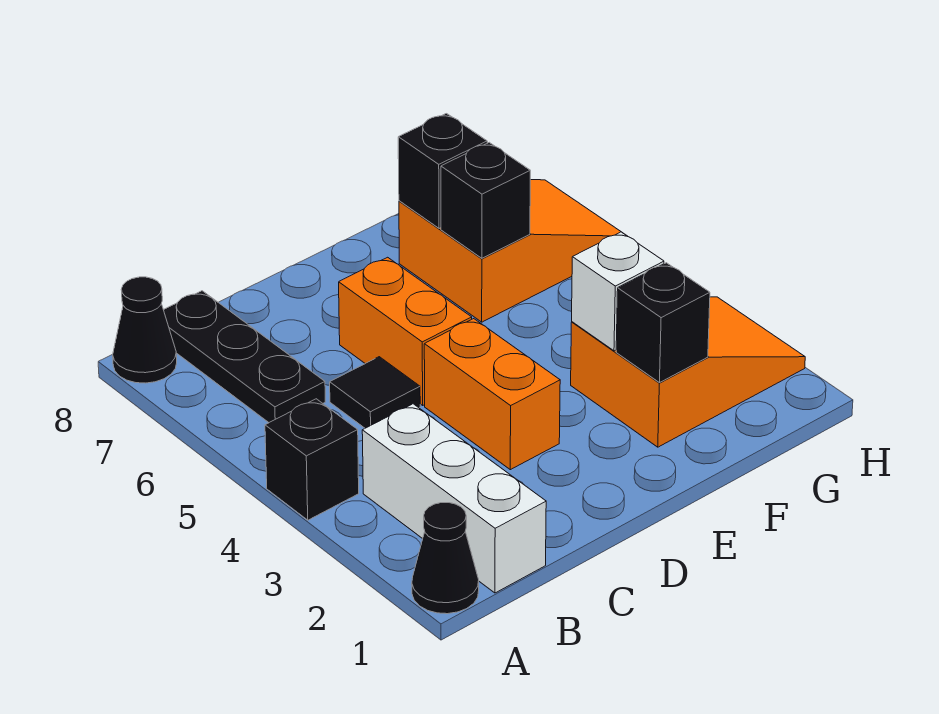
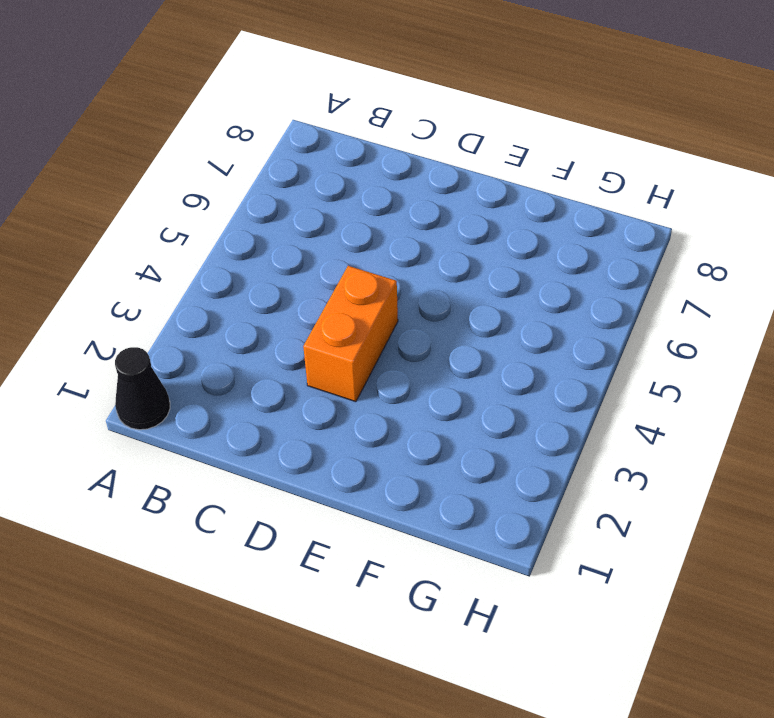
none -> black 1x1 brick [265,399,359,520]
none -> black 1x1 cone [113,277,177,383]
none -> white 1x3 brick [362,404,546,593]

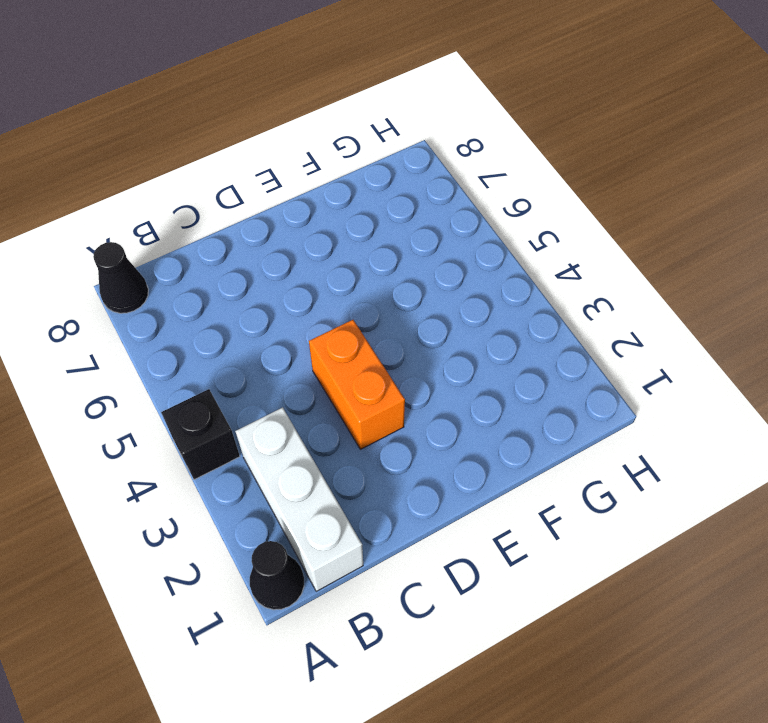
none -> black 1x3 plate [164,291,325,422]
none -> black 1x1 tile [330,357,420,428]
none -> orange 1x2 brick [339,257,472,405]

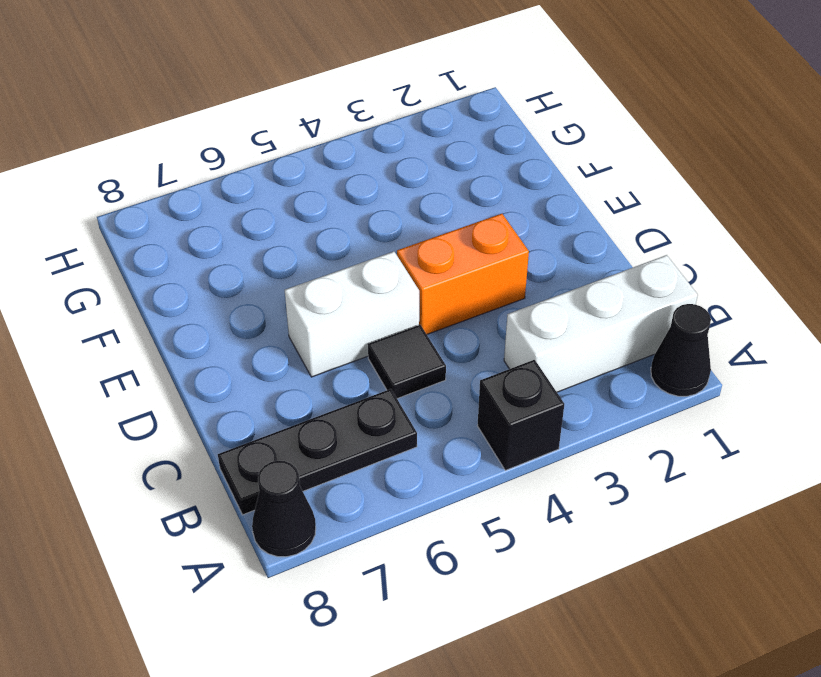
white 1x2 brick [285,251,419,377] -> orange 1x2 brick [339,257,472,405]
none -> orange 2x3 slope [571,297,805,447]
none -> orange 2x3 slope [399,180,621,322]
none -> black 1x1 brick [616,263,710,383]

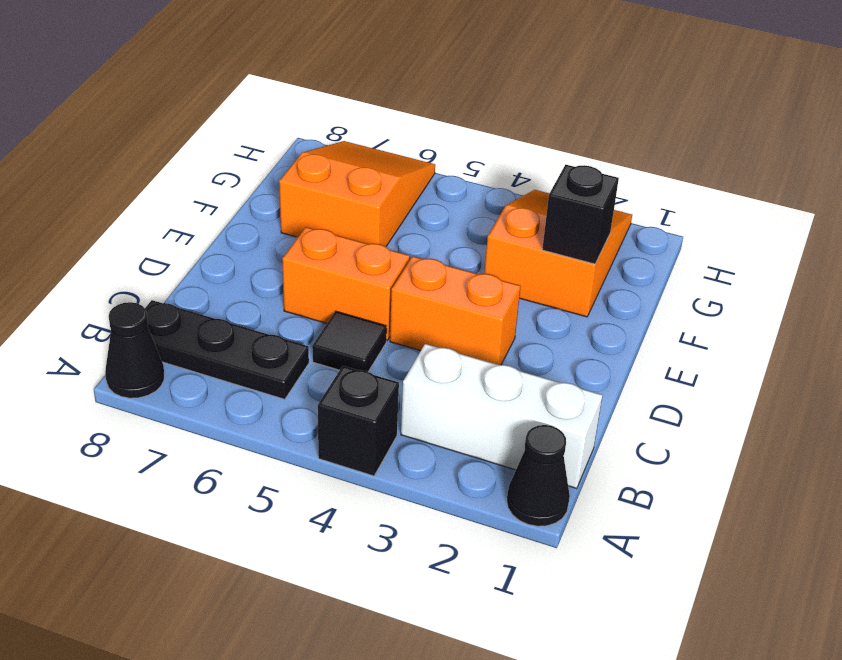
none -> white 1x1 brick [572,232,664,351]
none -> black 1x1 brick [441,142,530,258]
none -> black 1x1 brick [398,114,487,228]

